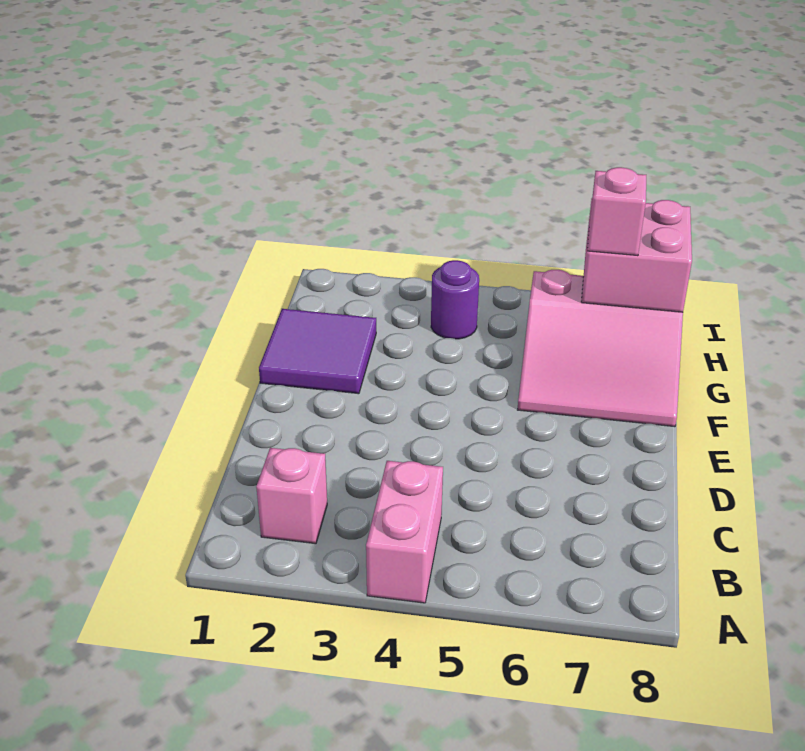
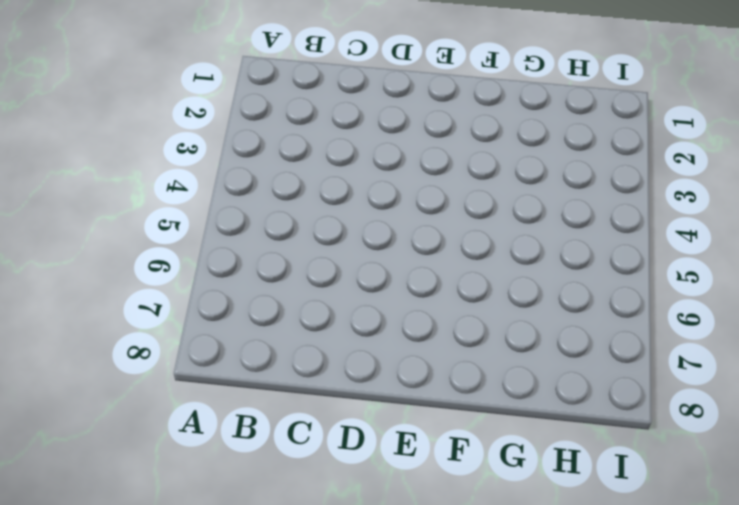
none -> pink 1x2 brick [366,461,443,603]
none -> pink 1x1 brick [256,448,327,544]

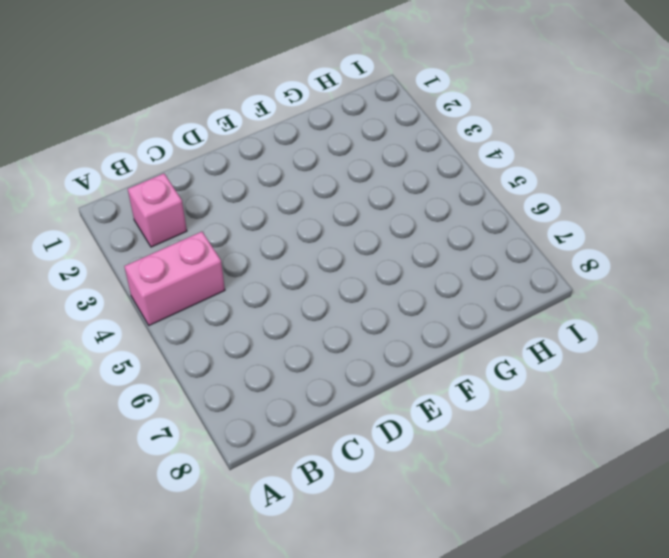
none -> purple 2x2 tile [259,309,376,394]
none -> pink 3x3 slope [517,270,683,427]

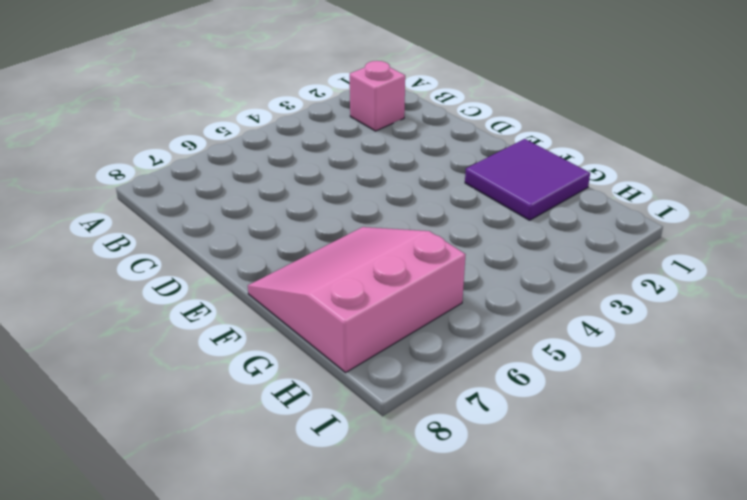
none -> pink 1x2 brick [366,461,443,603]
none -> purple 1x1 round brick [431,260,479,339]

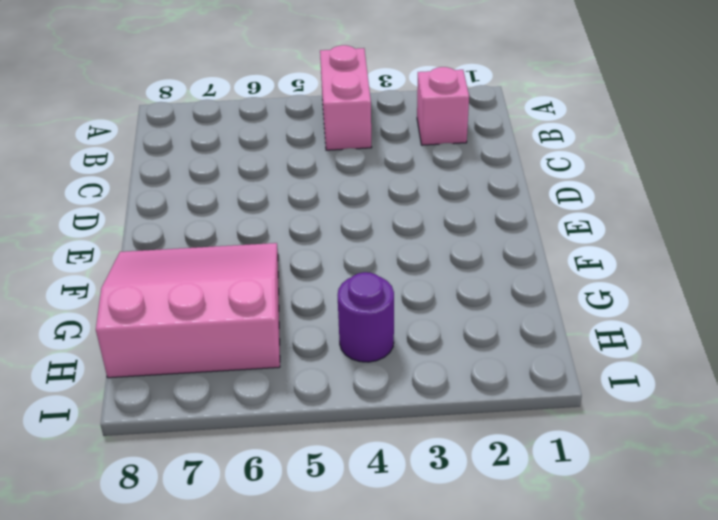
none -> purple 2x2 tile [259,309,376,394]
none -> pink 2x2 brick [581,199,692,312]

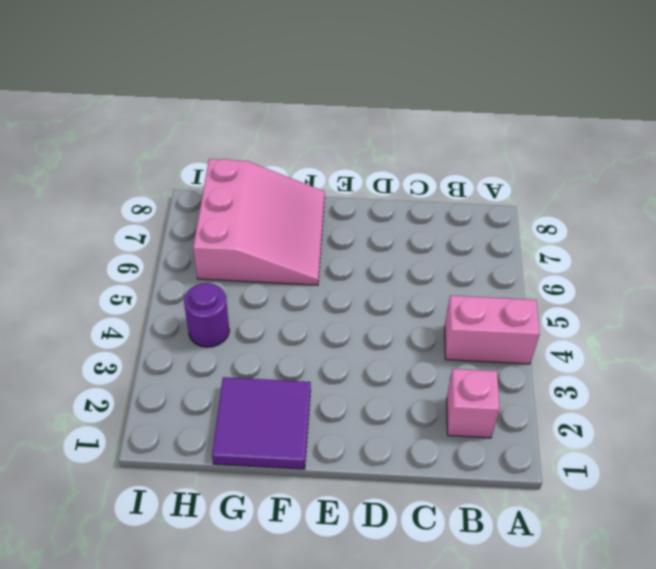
none -> pink 2x2 brick [581,199,692,312]
none -> pink 1x1 brick [587,167,646,256]

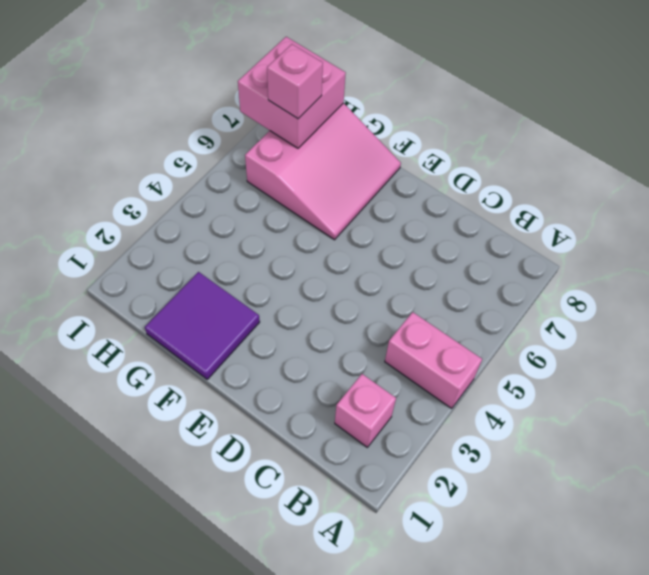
none -> purple 1x1 round brick [431,260,479,339]

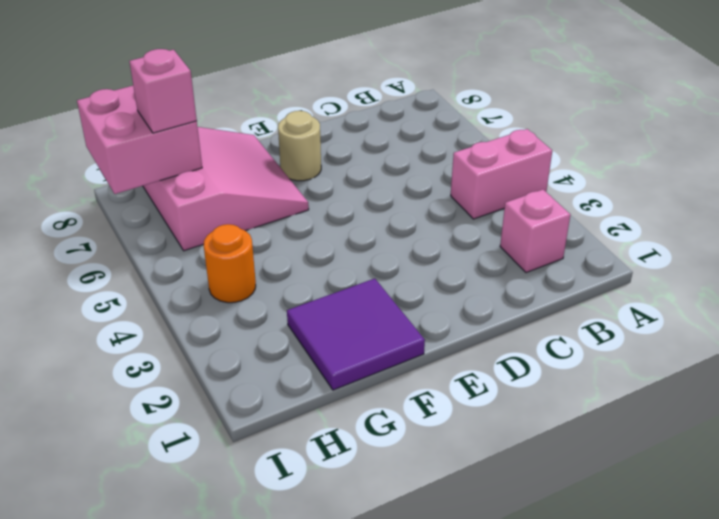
tan 1x1 round brick [278,111,321,181] -> none
orange 1x1 round brick [204,224,256,303] -> purple 1x1 round brick [431,260,479,339]

